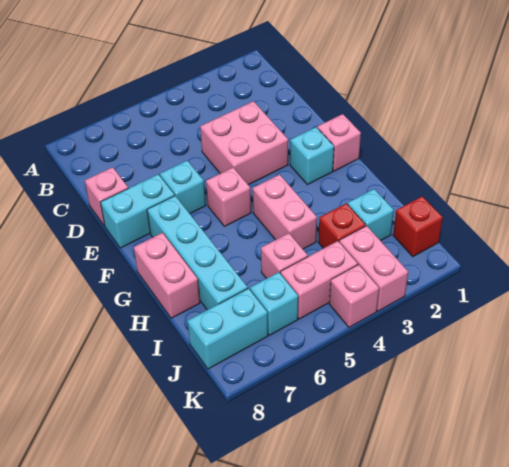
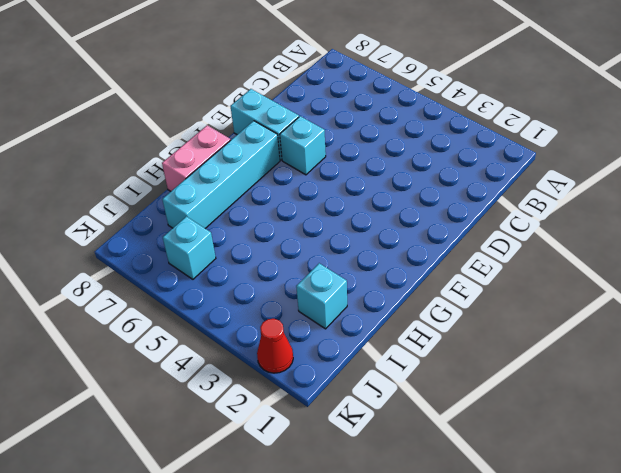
red 1x1 cone [257,319,293,373] -> none
none -> pink 2x2 brick [200,101,288,185]
none -> pink 1x1 brick [85,167,128,226]
none -> pink 1x1 brick [317,114,361,171]

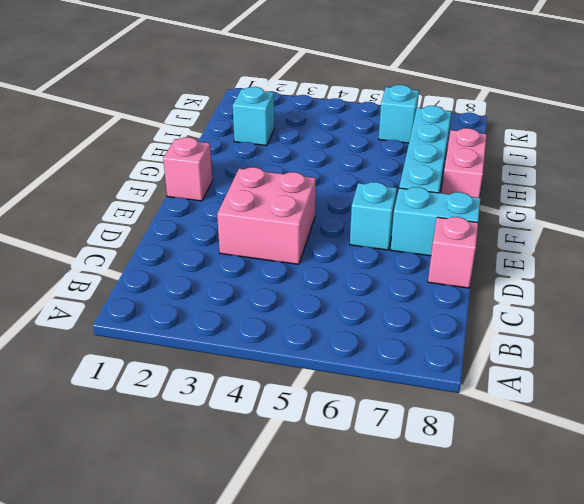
none -> cyan 1x1 brick [290,127,334,185]
none -> pink 1x1 brick [206,168,251,226]
none -> pink 1x2 brick [253,174,317,249]

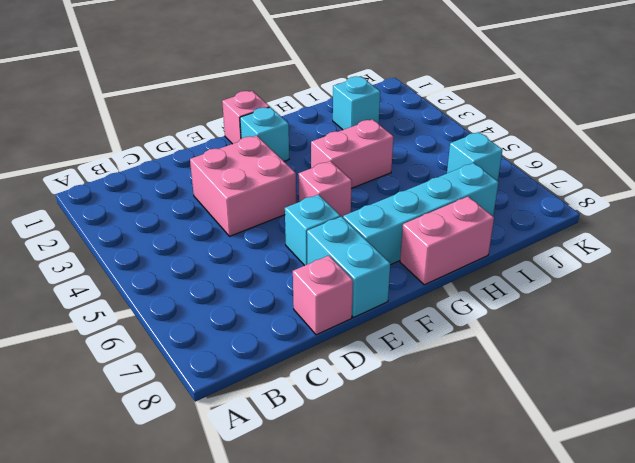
none -> red 1x1 brick [318,203,366,248]
none -> pink 1x1 brick [261,233,308,279]
none -> red 1x1 brick [393,196,443,257]

